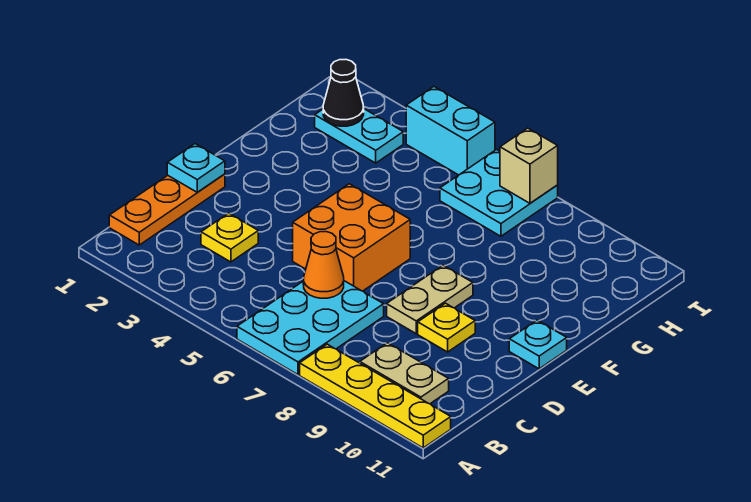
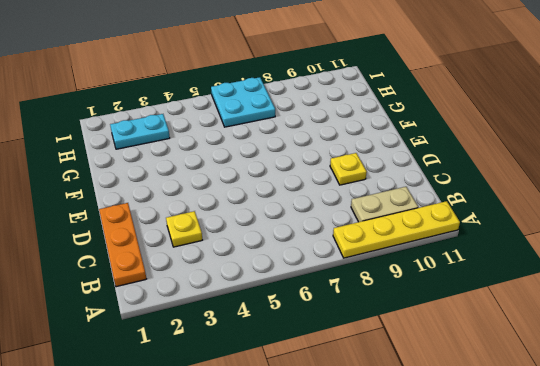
none -> cyan 2x3 plate [237,281,384,375]
none -> orange 2x2 brick [293,184,410,291]
none -> tan 1x2 plate [387,265,473,334]

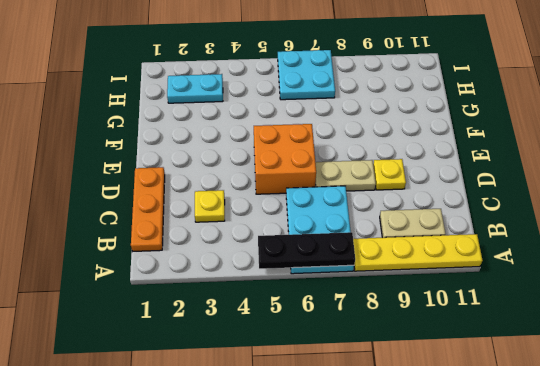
black 1x3 plate [258,232,355,269] -> none
tan 1x2 plate [315,160,376,191] -> tan 1x2 plate turned to [387,265,473,334]
none -> cyan 1x1 plate [509,320,567,369]
none -> cyan 1x2 brick [406,87,495,175]
none -> orange 1x1 cone [303,232,344,298]

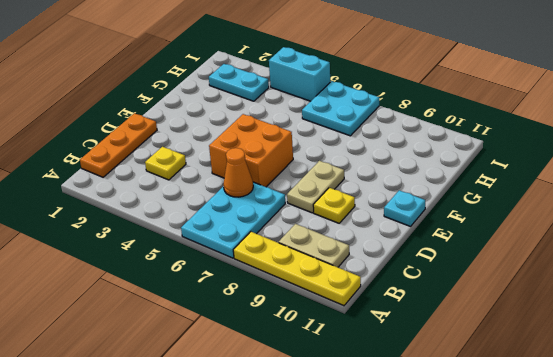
none -> cyan 1x1 plate [167,144,225,192]
none -> black 1x1 cone [323,60,364,126]
none -> tan 1x1 brick [500,128,558,203]

